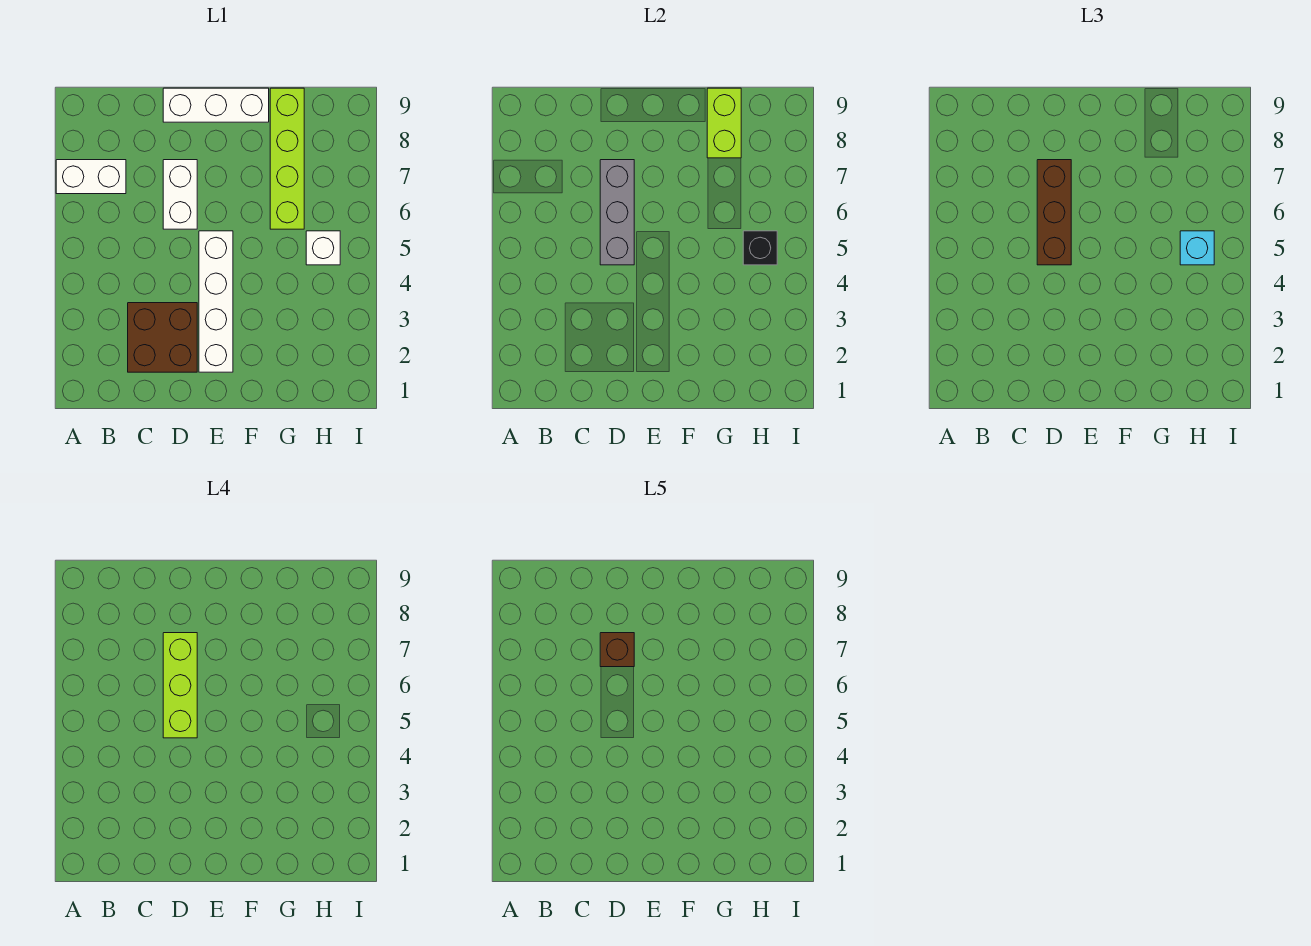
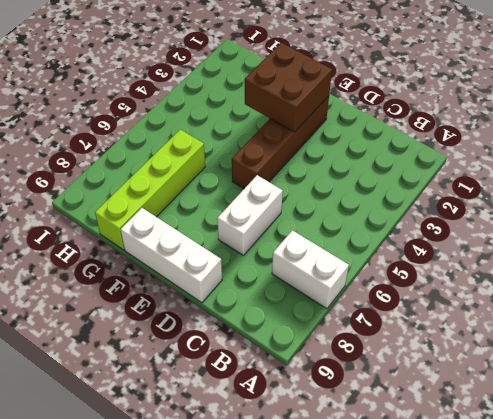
brown 1x4 brick [232,96,329,189] -> white 1x4 brick [199,231,233,372]
brown 2x2 brick [245,43,332,132] -> brown 2x2 brick moved to [128,303,197,372]
none -> white 1x1 brick [306,231,340,265]
none -> grey 1x3 brick [600,160,634,265]
none -> lime 1x2 brick [707,88,741,158]

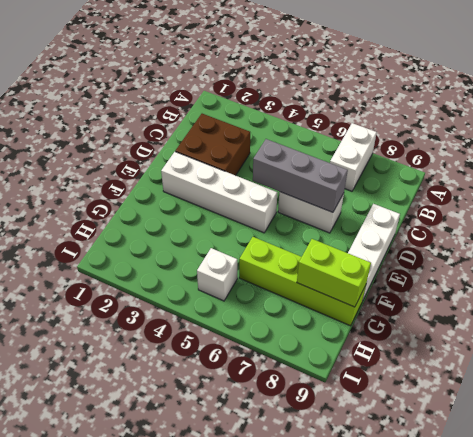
none -> black 1x1 brick [743,231,777,265]
none -> brown 1x3 brick [1037,160,1071,265]
none -> cyan 1x1 brick [1180,231,1214,265]

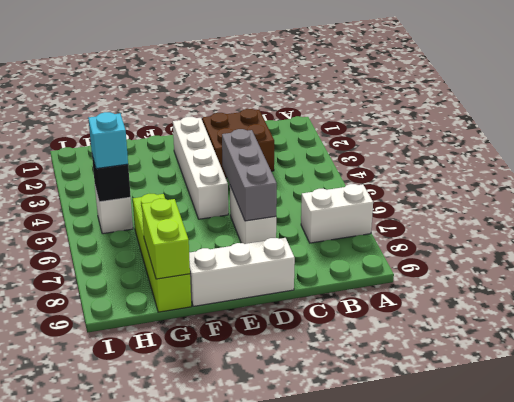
none -> brown 1x3 brick [1037,160,1071,265]
none -> lime 1x3 brick [163,633,197,738]
none -> brown 1x1 brick [600,633,634,667]

